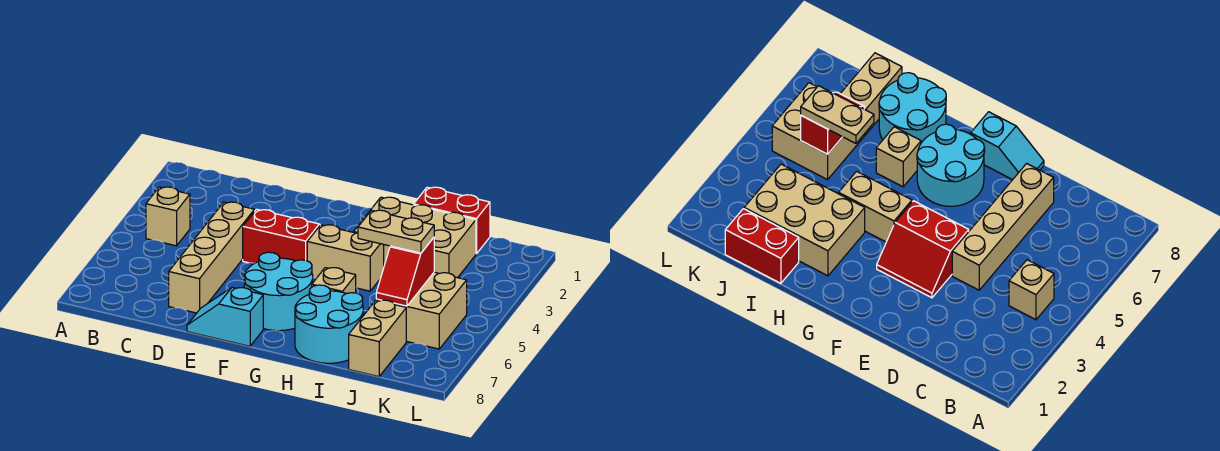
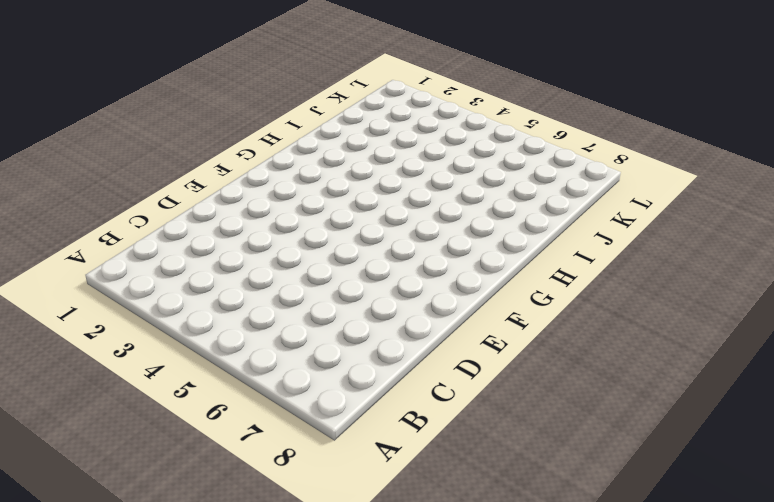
none -> tan 1x1 brick [146,187,190,246]
none -> tan 1x4 brick [169,202,254,313]
none -> red 2x2 slope [243,209,320,263]

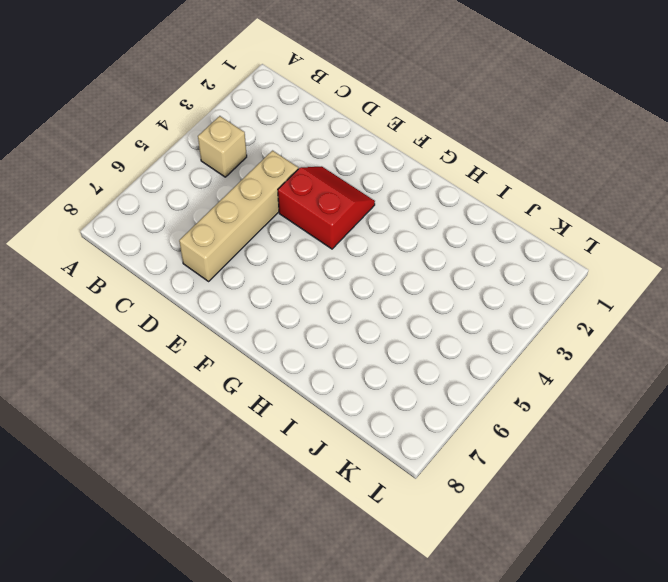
none -> cyan 1x2 slope [187,287,263,346]
none -> cyan 2x2 round brick [244,252,313,331]
none -> tan 1x2 brick [307,225,384,291]

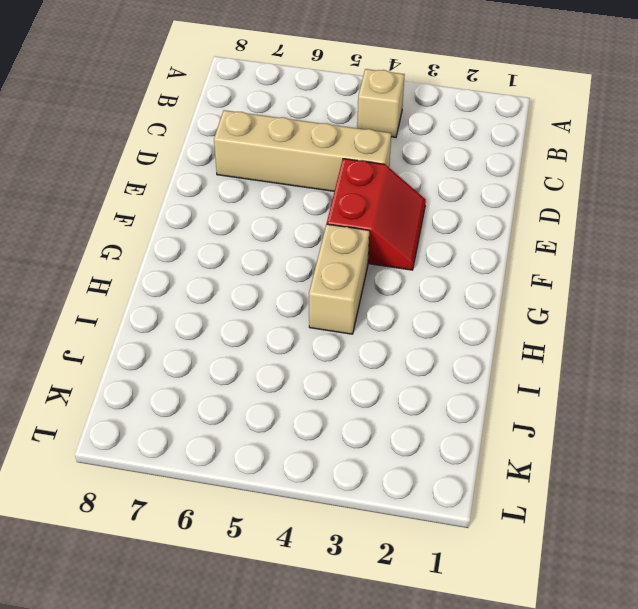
none -> cyan 1x2 slope [187,287,263,346]
none -> cyan 2x2 round brick [244,252,313,331]
none -> tan 2x3 brick [354,197,476,278]

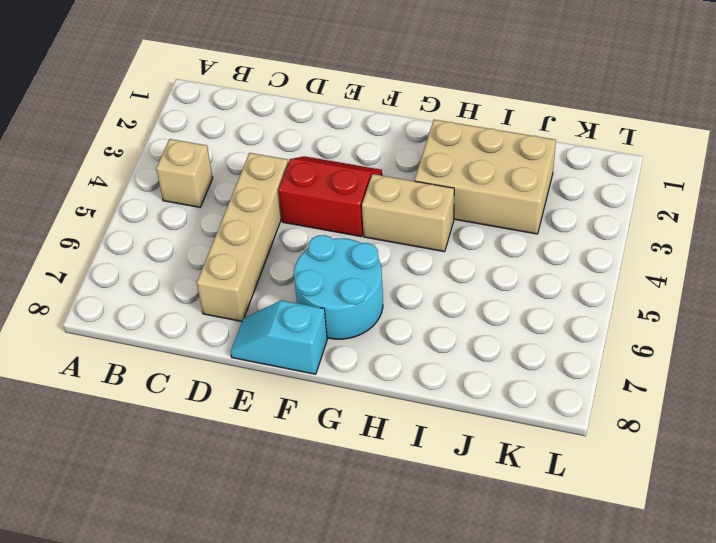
none -> tan 1x1 brick [312,268,356,294]
none -> cyan 2x2 round brick [295,285,363,363]
none -> red 1x2 brick [414,187,490,254]

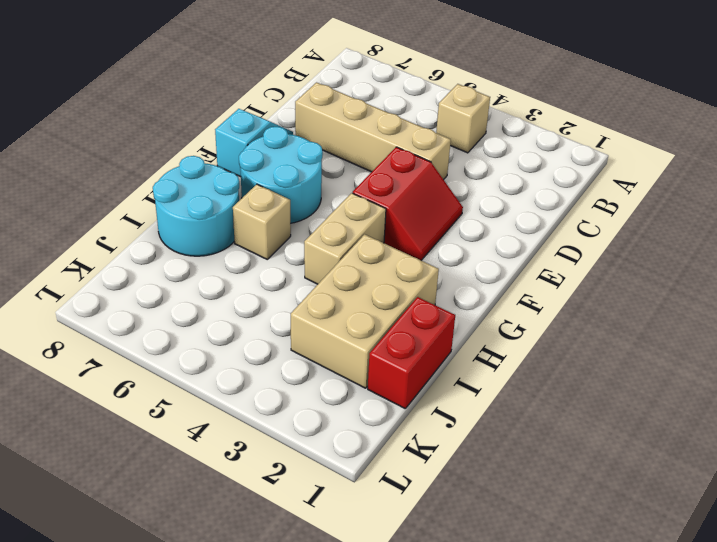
none -> tan 2x2 brick [376,272,467,349]
none -> tan 1x2 brick [349,300,406,377]
none -> red 1x2 slope [376,238,434,306]

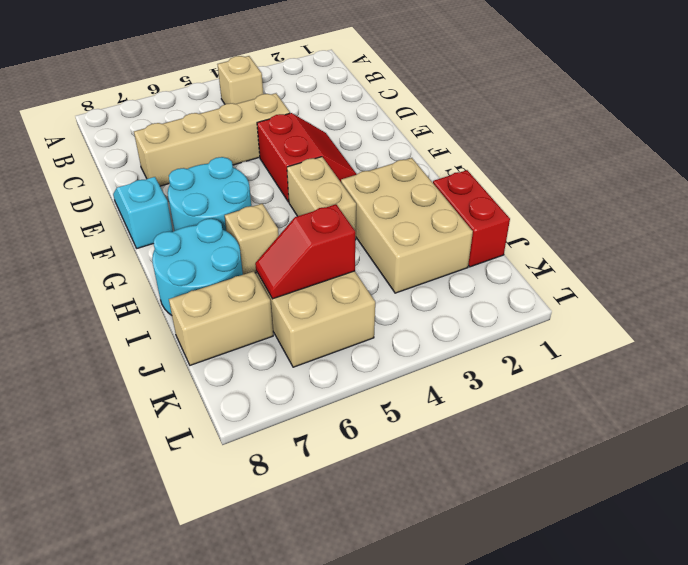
none -> tan 1x2 plate [358,210,434,253]

